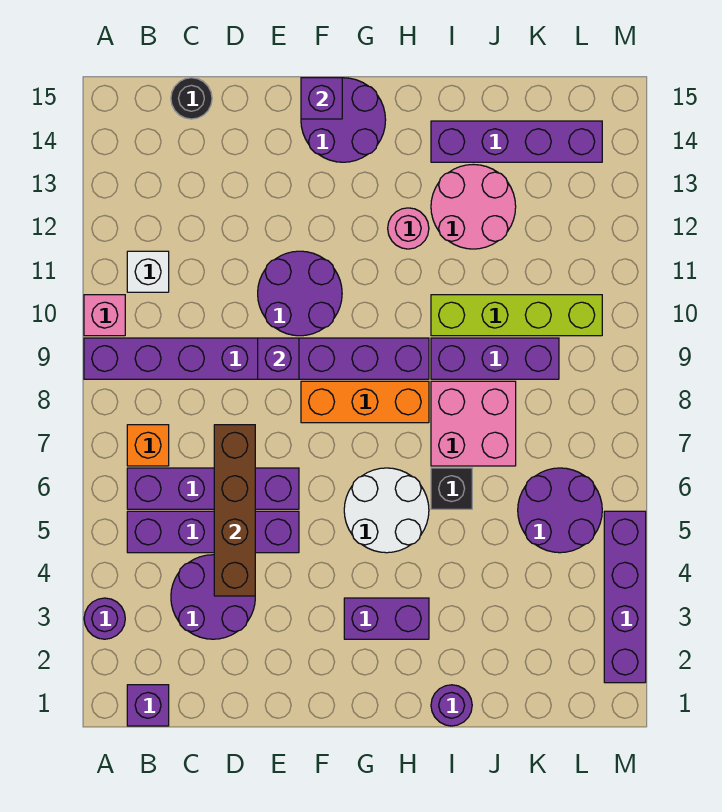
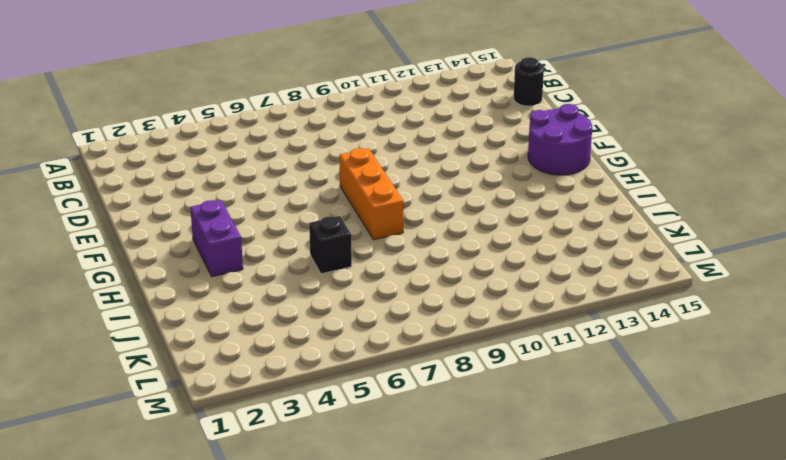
none -> purple 1x1 round brick [84,598,125,639]
none -> purple 1x8 brick [84,338,429,379]
none -> pink 1x1 brick [84,295,125,336]

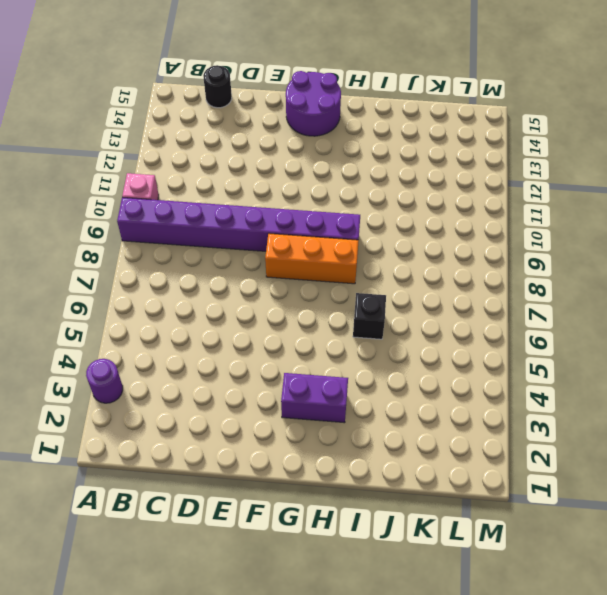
none -> purple 1x1 brick [127,685,169,726]
none -> purple 1x4 brick [127,511,299,553]
none -> purple 1x4 brick [127,468,299,509]

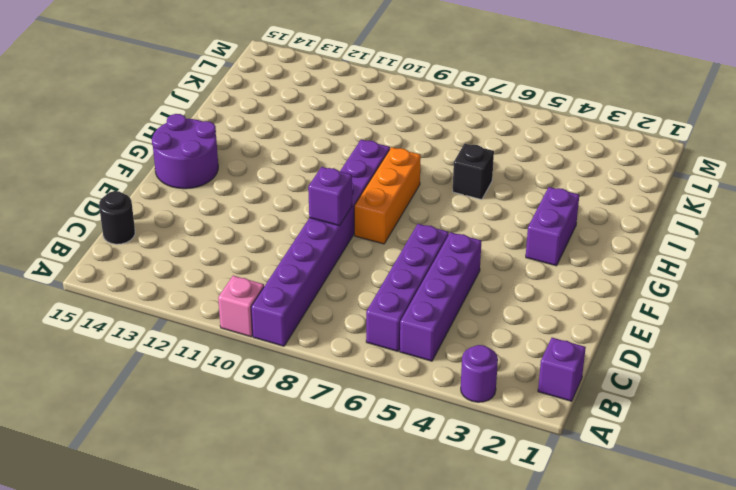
none -> orange 1x1 brick [127,425,169,466]
none -> white 1x1 brick [127,251,169,292]
none -> purple 2x2 round brick [171,555,255,639]

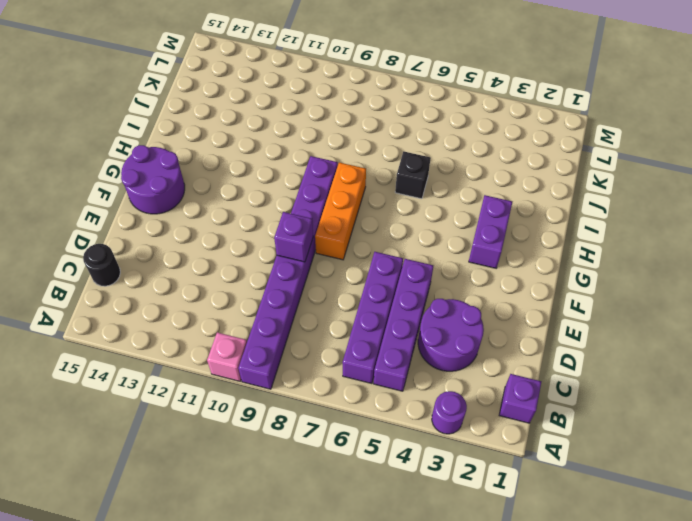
none -> orange 1x1 brick [127,425,169,466]
none -> white 1x1 brick [127,251,169,292]
none -> purple 2x2 round brick [258,251,342,336]

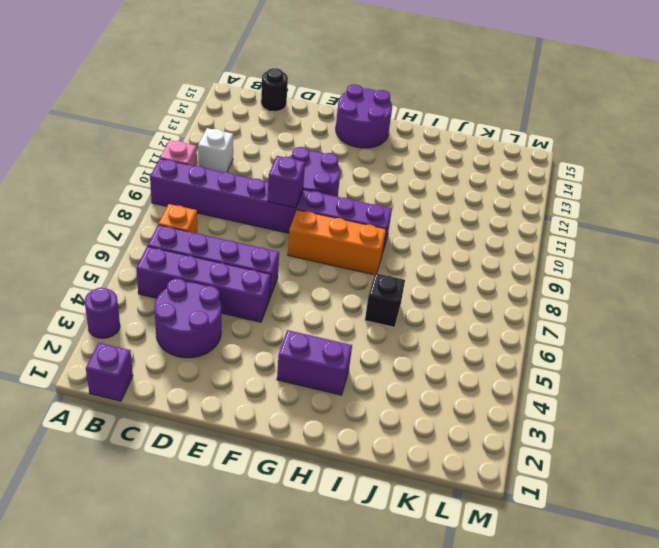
none -> white 2x2 round brick [344,468,429,553]
none -> pink 1x1 round brick [388,208,429,249]
none -> purple 1x1 round brick [431,685,472,726]

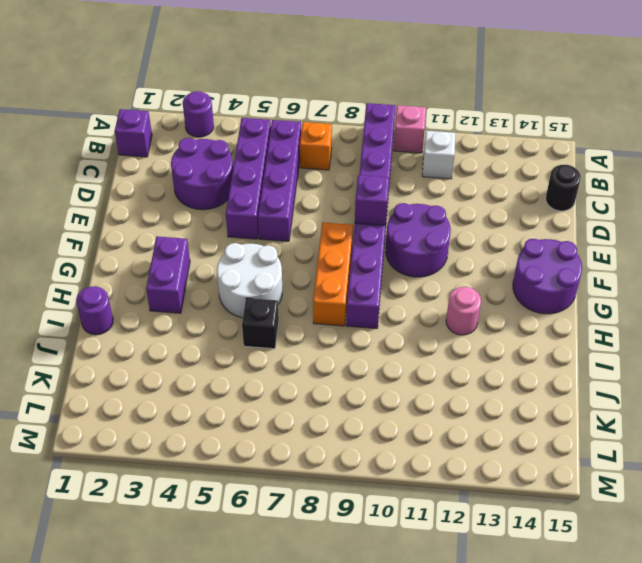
none -> pink 2x2 brick [431,381,516,466]
none -> purple 1x3 brick [431,338,559,379]
none -> lime 1x4 brick [431,295,602,336]

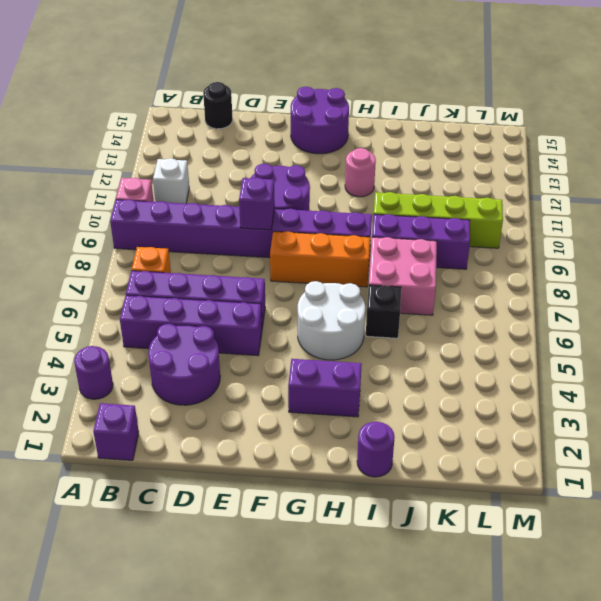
none -> pink 2x2 round brick [431,164,516,249]
none -> purple 1x4 brick [431,121,602,162]
none -> purple 2x2 round brick [518,468,602,553]

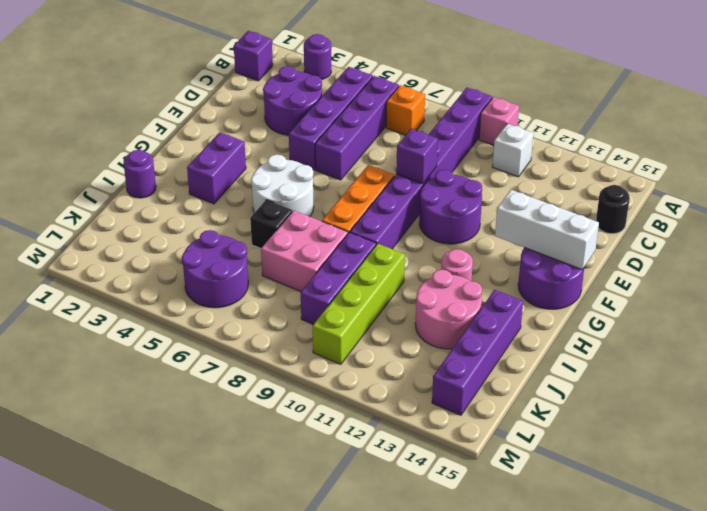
white 1x3 brick [495,190,599,270] -> purple 1x1 brick [301,78,342,119]
none -> purple 1x4 brick [604,511,646,683]
none -> brown 1x4 brick [214,425,255,596]

